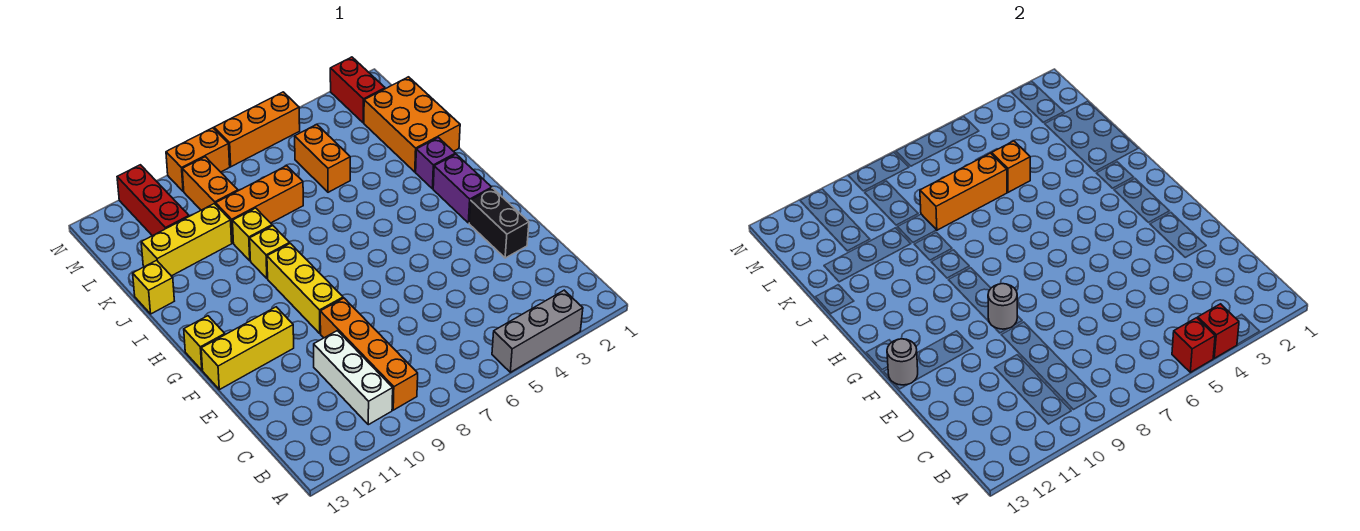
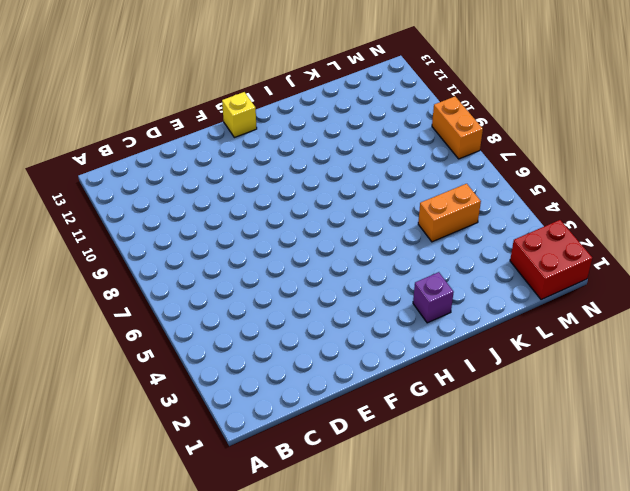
red 2x2 brick [510,220,592,300] -> red 1x2 brick [330,57,385,123]
none -> grey 1x3 brick [492,290,583,372]
none -> orange 1x4 brick [320,298,418,410]
none -> white 1x3 brick [314,331,393,425]

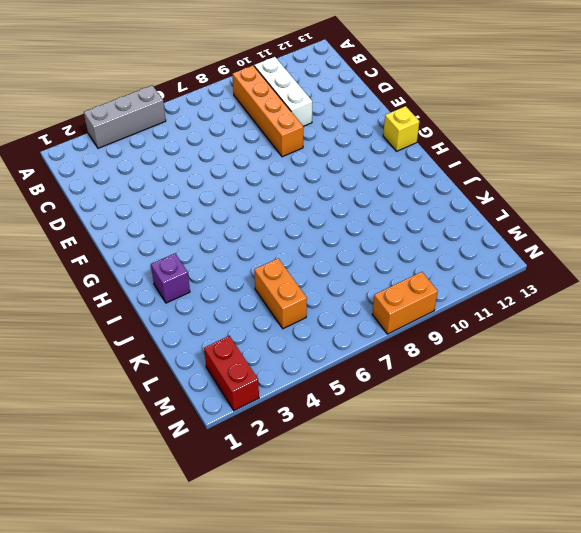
none -> black 1x2 brick [469,188,529,258]
none -> yellow 1x3 brick [267,243,343,333]
none -> yellow 1x3 brick [201,307,294,390]

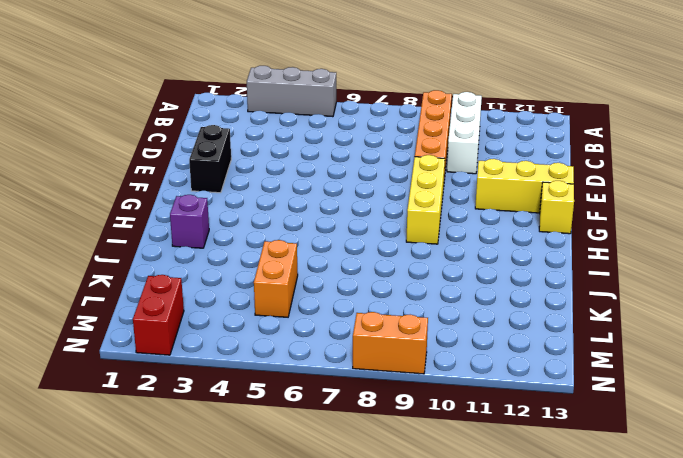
none -> purple 1x2 brick [433,154,492,223]
none -> yellow 1x1 brick [250,226,290,279]
none -> orange 2x3 brick [364,77,460,172]

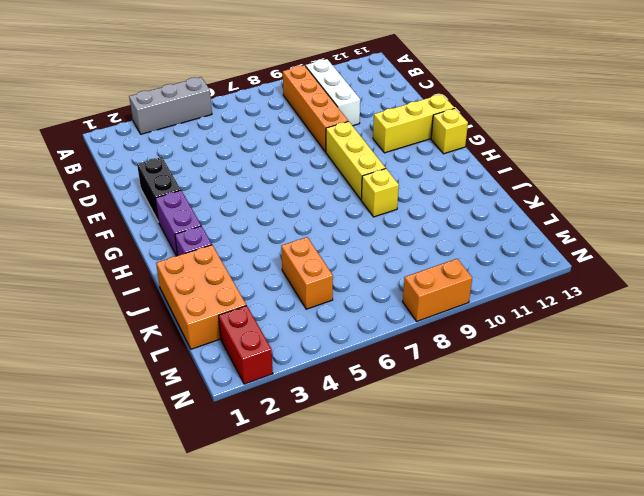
none -> yellow 1x1 brick [233,208,272,261]
none -> yellow 1x1 brick [133,260,174,314]
none -> orange 1x3 brick [216,166,303,243]

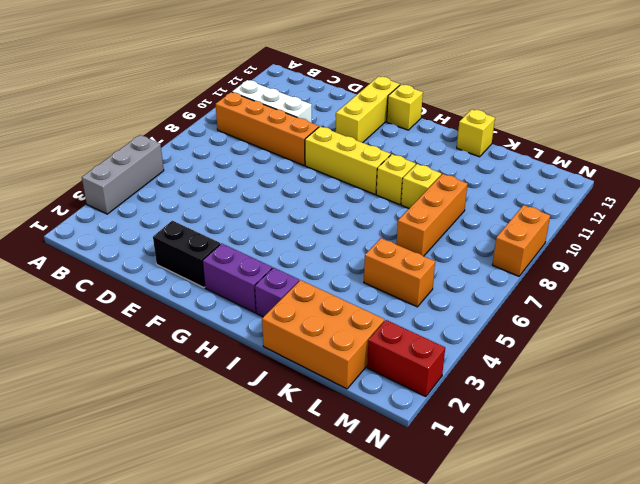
none -> yellow 1x3 brick [141,204,232,276]
none -> orange 1x2 brick [182,157,238,210]
none -> red 1x3 brick [117,165,189,236]

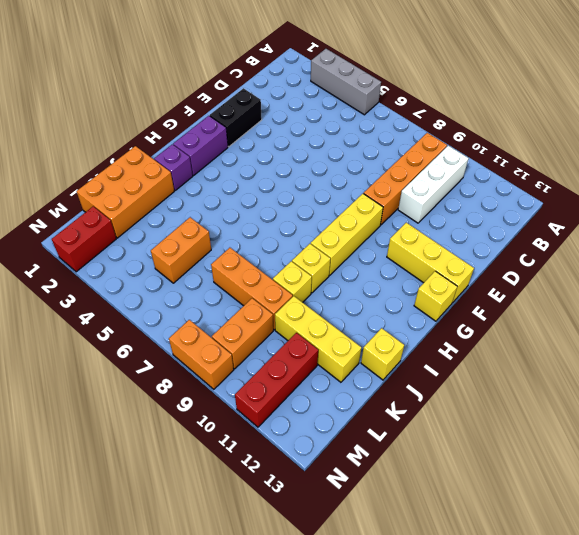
none -> orange 1x3 brick [214,92,300,167]
none -> red 1x1 brick [1198,304,1239,358]
none -> red 1x1 brick [1172,318,1215,372]

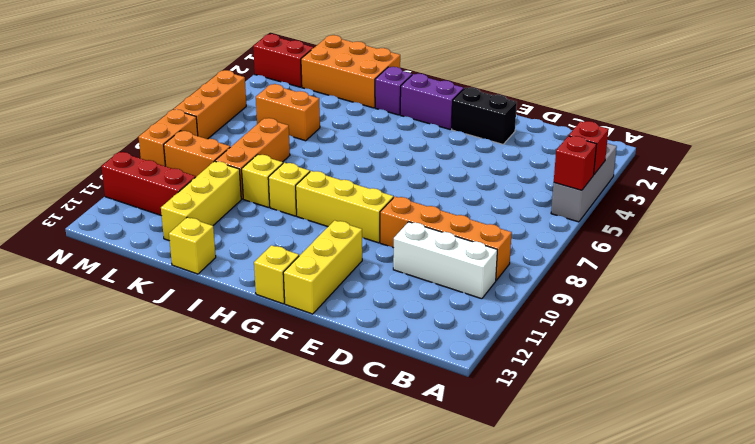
none -> grey 1x1 round brick [988,284,1017,329]
none -> grey 1x1 round brick [887,339,918,385]
none -> orange 1x1 brick [992,141,1030,192]

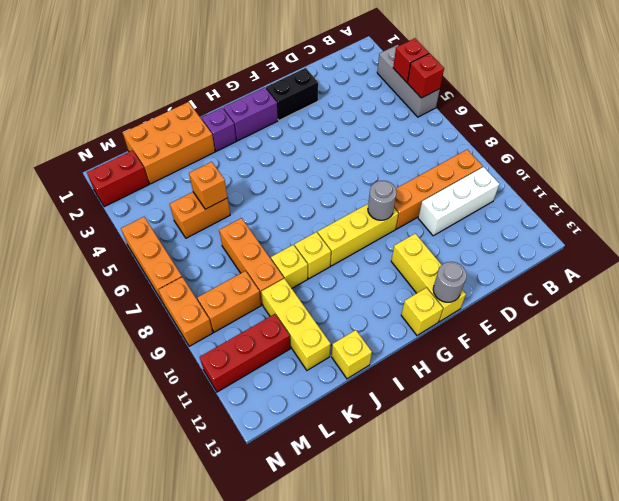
none -> orange 1x3 brick [920,153,1007,230]

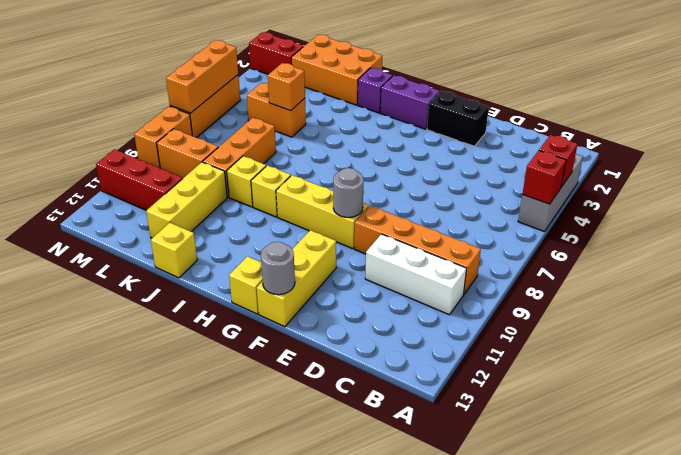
orange 1x3 brick [166,40,238,113] -> orange 1x3 brick moved to [920,153,1007,230]

